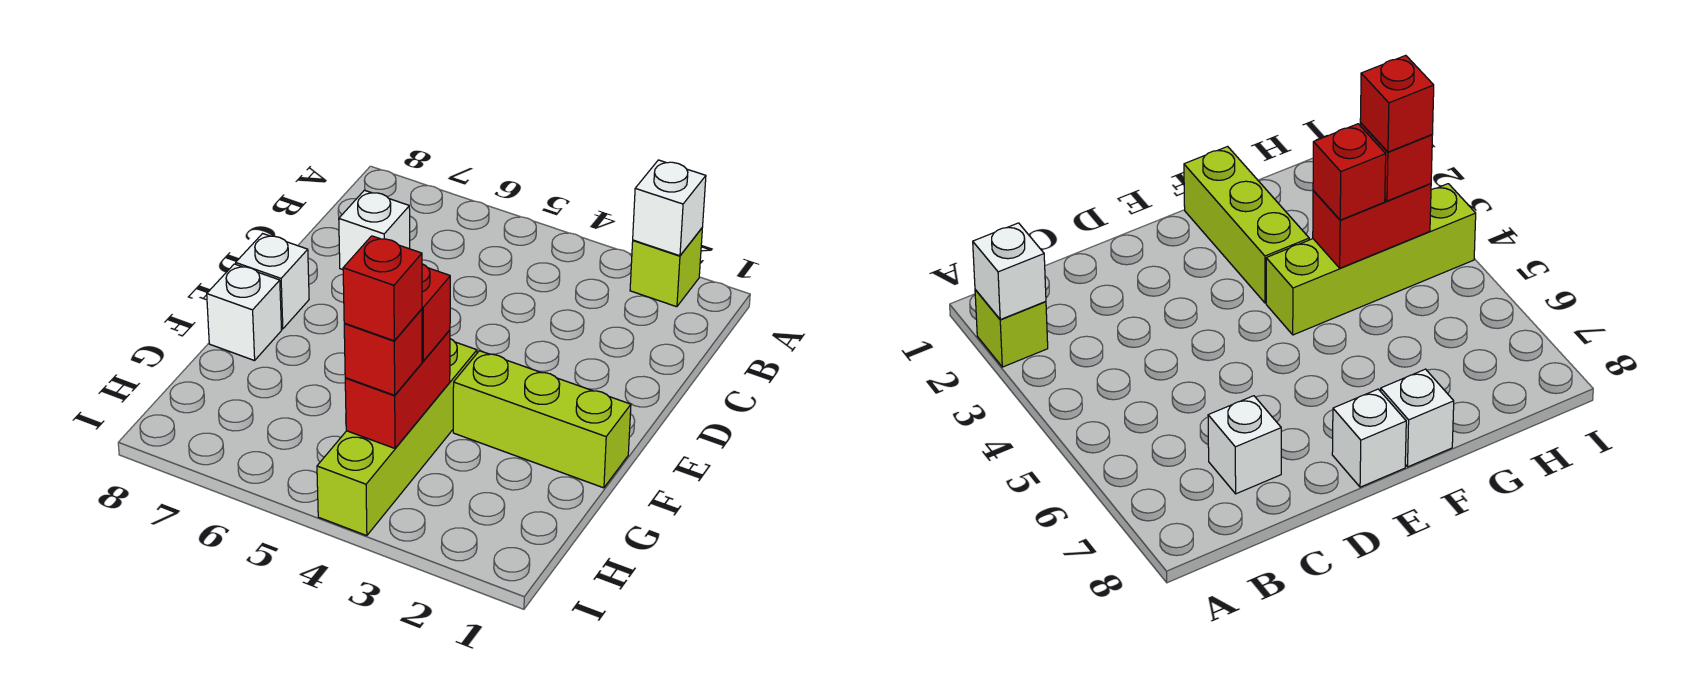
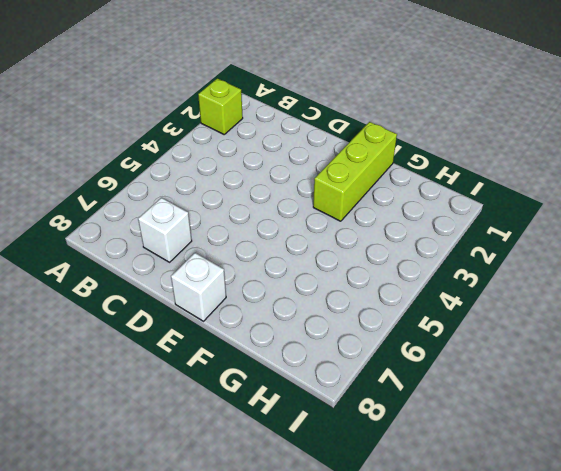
none -> lime 1x4 brick [317,339,477,536]
none -> white 1x1 brick [207,264,282,361]

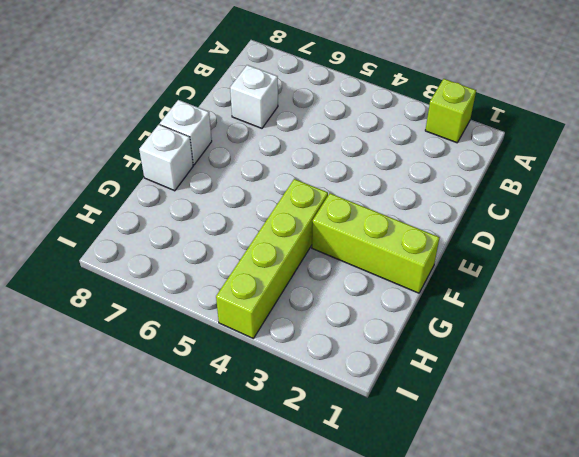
none -> white 1x1 brick [633,160,706,256]
none -> red 1x2 brick [345,330,450,448]

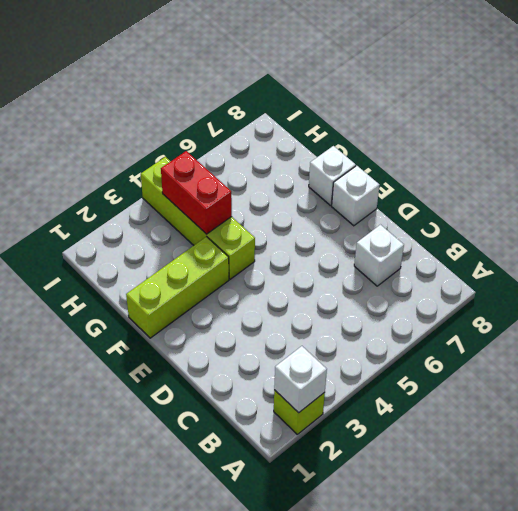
none -> red 1x1 brick [422,264,450,361]
none -> red 1x1 brick [344,309,422,395]

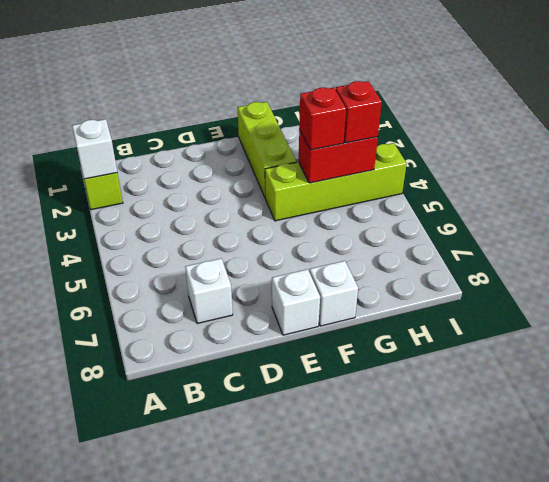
none -> red 1x1 brick [343,236,422,341]

